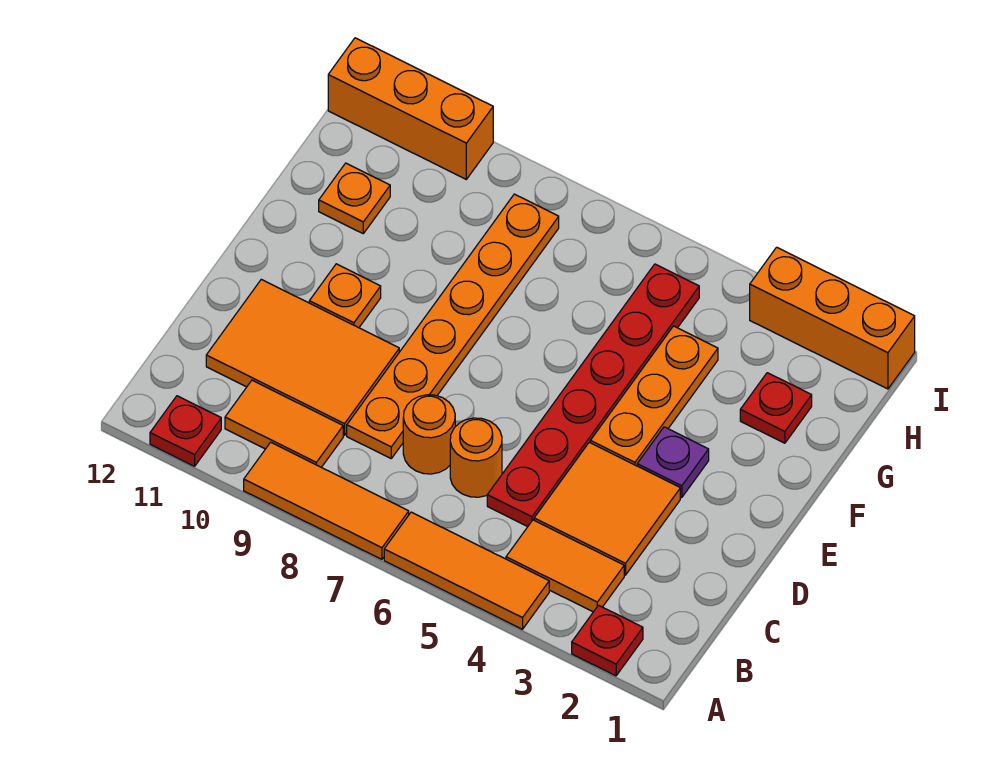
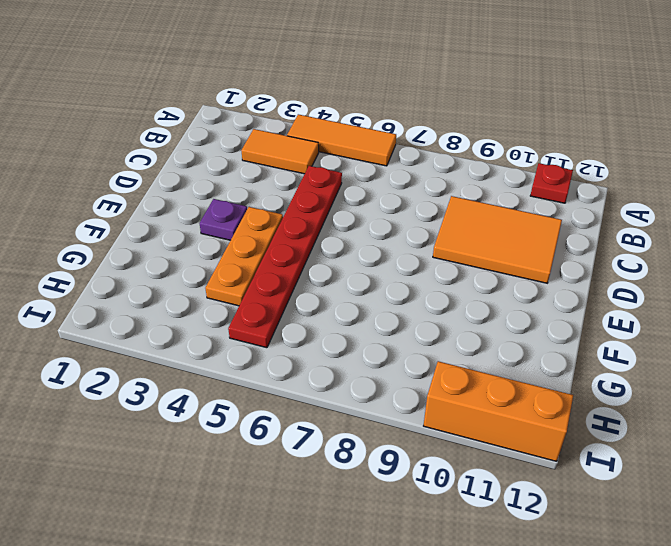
none -> red 1x1 plate [572,605,643,676]
none -> orange 1x3 tile [244,442,409,559]
none -> orange 1x2 tile [225,380,343,467]

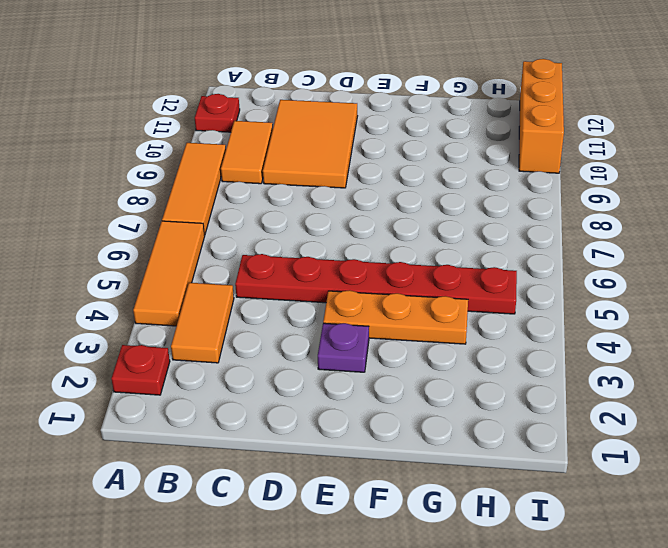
none -> orange 2x2 tile [534,442,680,575]
none -> orange 1x1 round brick [450,418,502,497]
none -> orange 1x1 round brick [403,395,455,474]

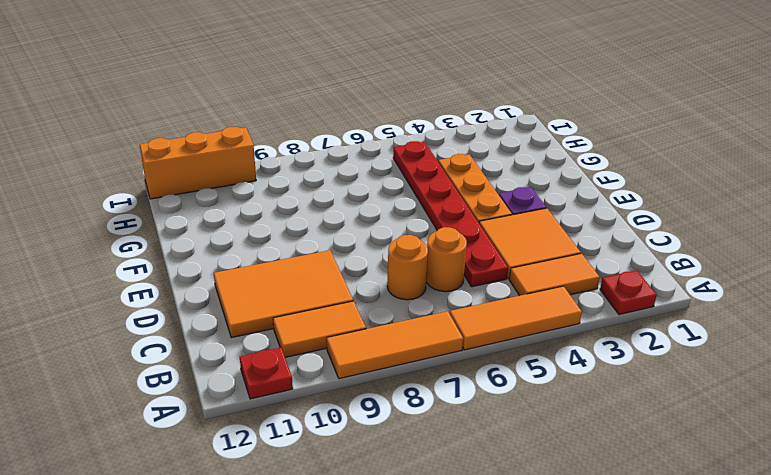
none -> orange 1x6 plate [347,194,559,458]
none -> orange 1x1 plate [309,264,381,328]
none -> red 1x1 plate [740,373,812,443]

